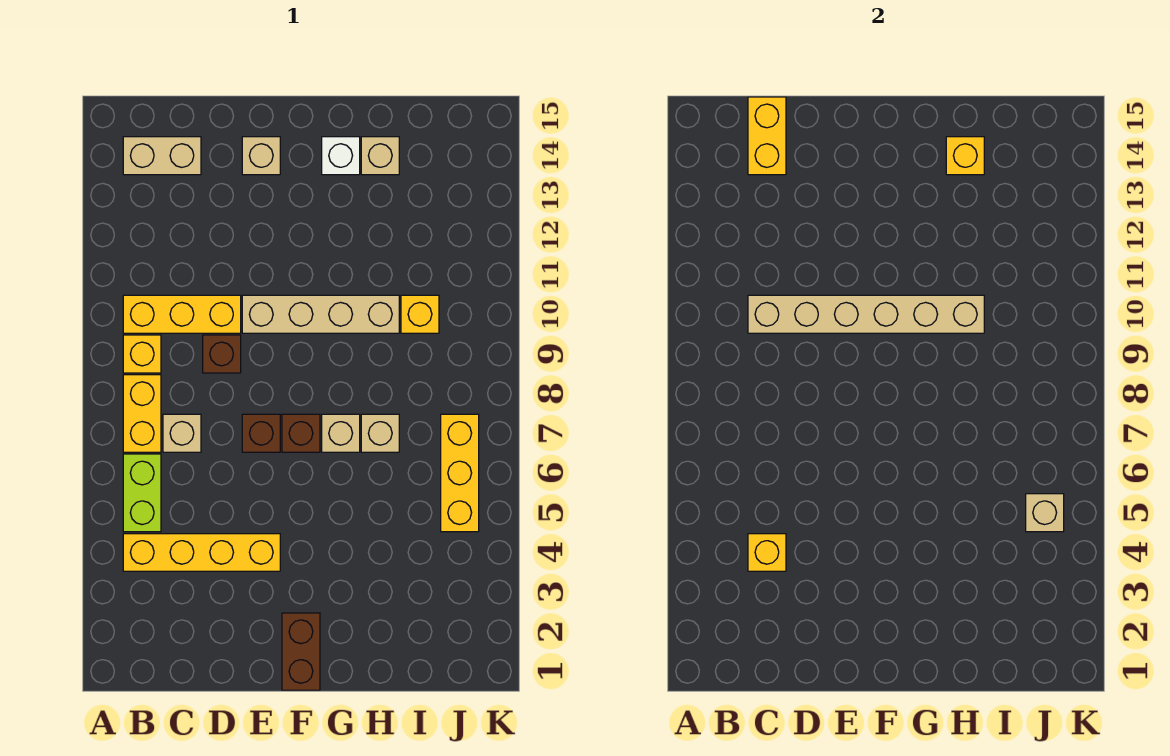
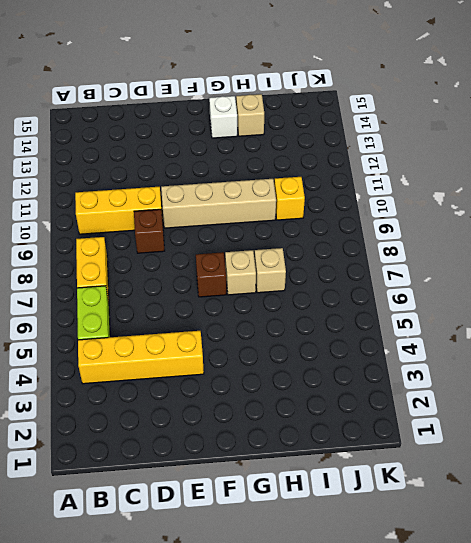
none -> yellow 1x1 brick [123,335,161,373]
none -> tan 1x2 brick [123,137,201,175]
none -> tan 1x1 brick [163,414,201,452]

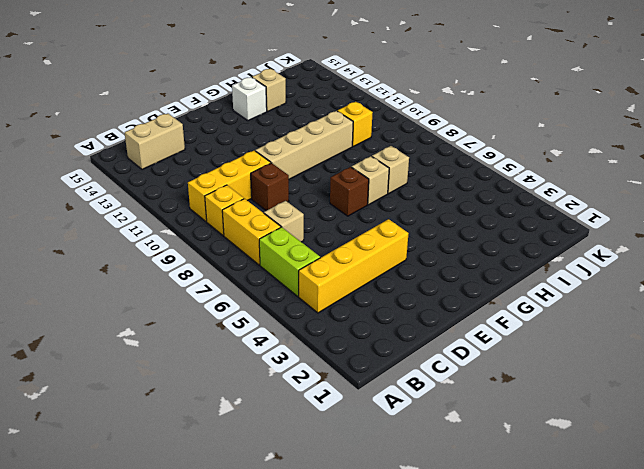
none -> brown 1x1 brick [242,414,280,452]
none -> tan 1x1 brick [242,137,280,175]
none -> brown 1x2 brick [282,613,320,690]

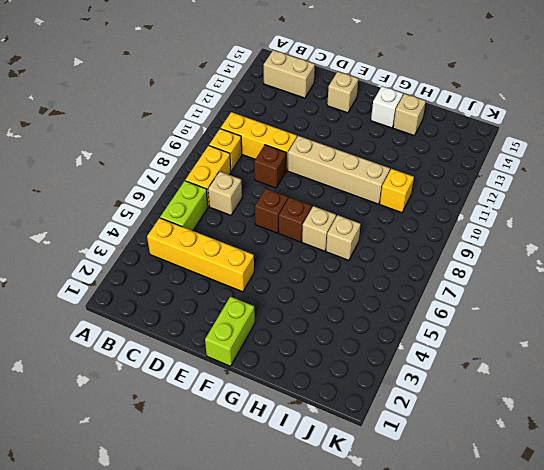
lime 1x2 brick [205,297,255,366] -> brown 1x2 brick [282,613,320,690]
none -> yellow 1x3 brick [441,414,479,532]
none -> yellow 1x1 brick [748,534,786,571]
none -> tan 1x6 brick [748,295,984,333]

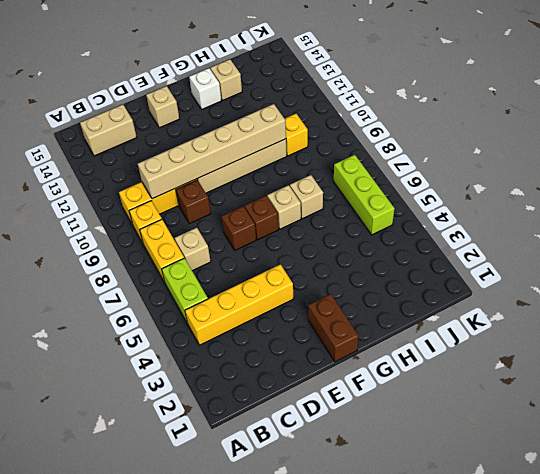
lime 1x3 brick [334,155,394,235] -> yellow 1x3 brick [441,414,479,532]
none -> yellow 1x1 brick [748,534,786,571]
none -> yellow 1x2 brick [748,97,786,175]
none -> yellow 1x1 brick [946,137,984,175]

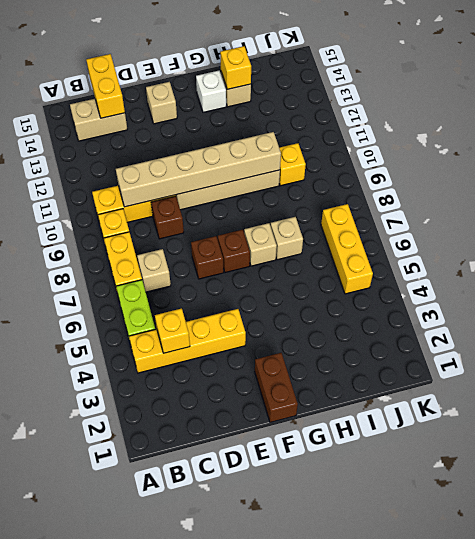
none -> tan 1x1 brick [1026,494,1064,532]

